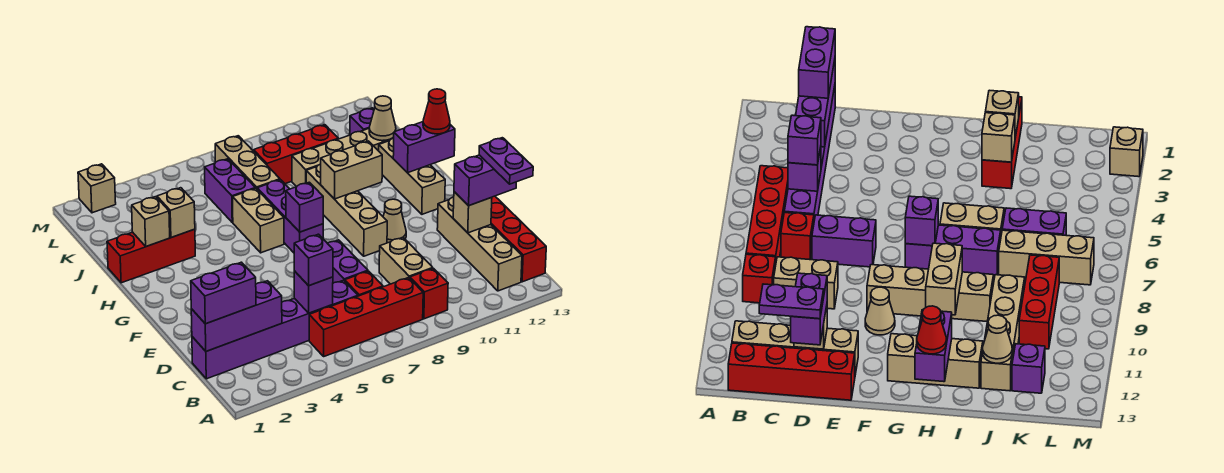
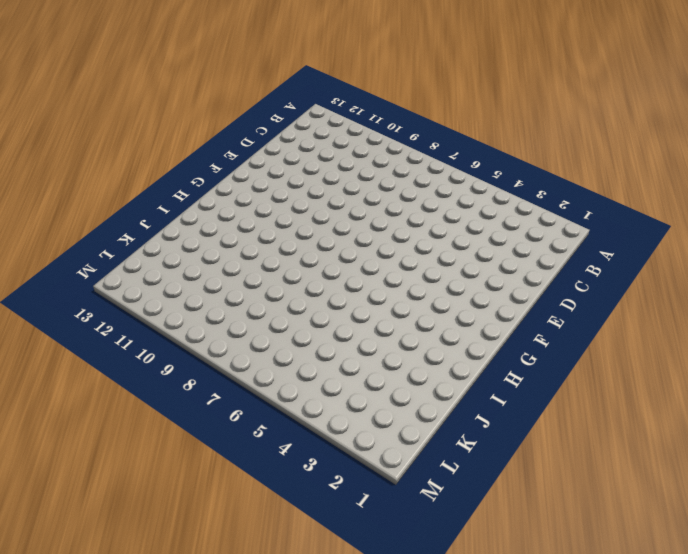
none -> red 1x4 brick [309,278,423,356]
none -> red 1x1 brick [410,268,448,319]
none -> tan 1x4 brick [437,197,522,291]
none -> red 1x4 brick [491,196,546,282]

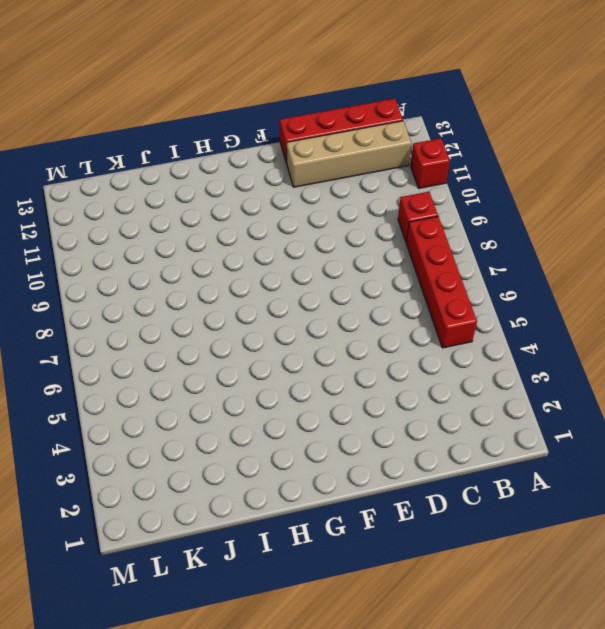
red 1x1 brick [410,138,450,188] -> red 1x1 brick moved to [345,271,383,296]
none -> purple 1x6 brick [192,280,358,379]
none -> tan 1x2 brick [379,237,433,284]
none -> purple 1x2 brick [328,240,368,283]
none -> tan 1x4 brick [306,164,387,256]

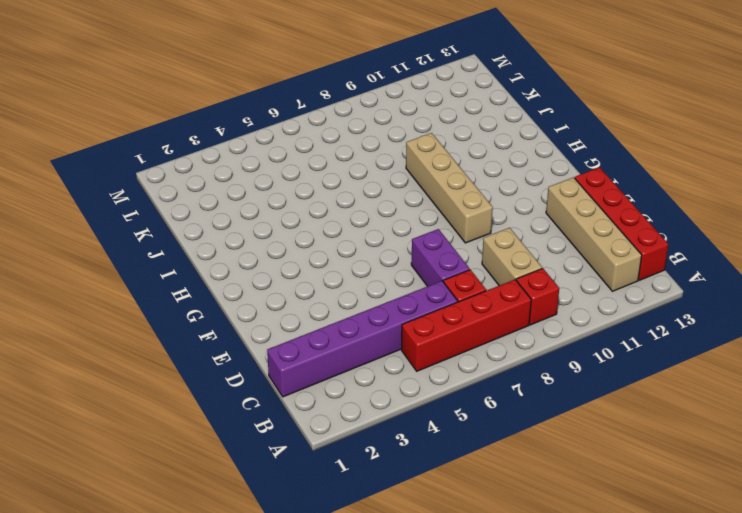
none -> tan 1x1 cone [383,199,406,243]
none -> purple 1x3 brick [257,180,323,253]
none -> tan 1x3 brick [379,138,445,214]
none -> tan 1x2 brick [233,188,284,253]

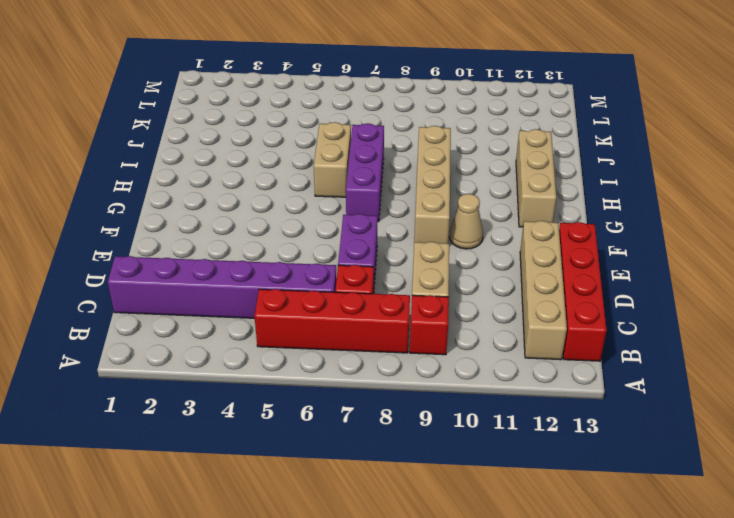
none -> red 1x3 brick [107,229,195,283]
none -> purple 1x2 brick [205,159,255,222]
none -> tan 1x3 brick [215,136,280,189]
none -> tan 1x4 brick [292,129,394,187]

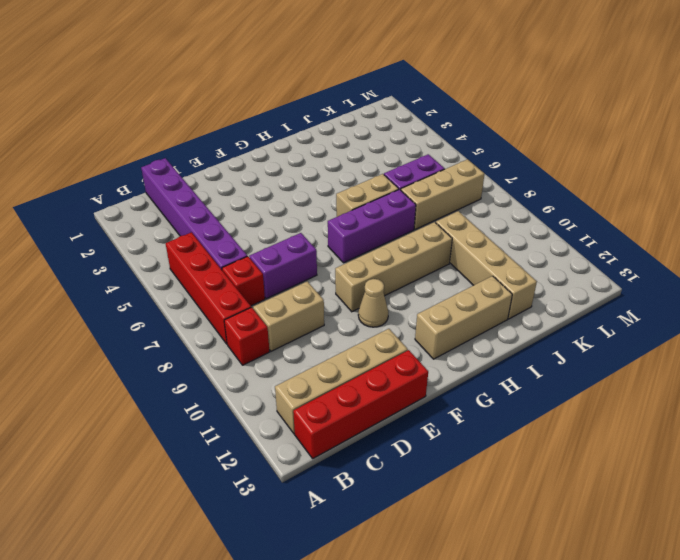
none -> red 1x3 brick [107,229,195,283]
none -> red 1x3 brick [254,125,338,184]
none -> purple 1x1 brick [350,108,374,135]
none -> tan 1x1 brick [78,164,116,213]

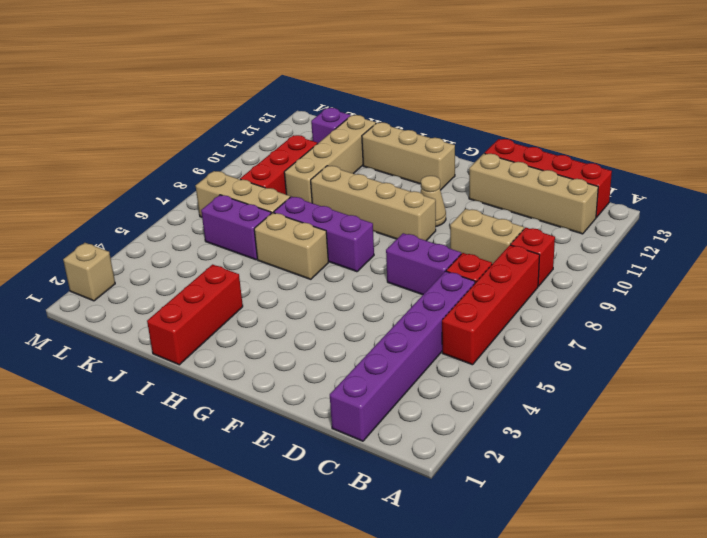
none -> purple 1x3 brick [191,281,282,351]
none -> purple 1x1 brick [294,271,333,313]
none -> tan 1x1 brick [453,192,492,233]
none -> purple 1x1 brick [286,182,323,232]

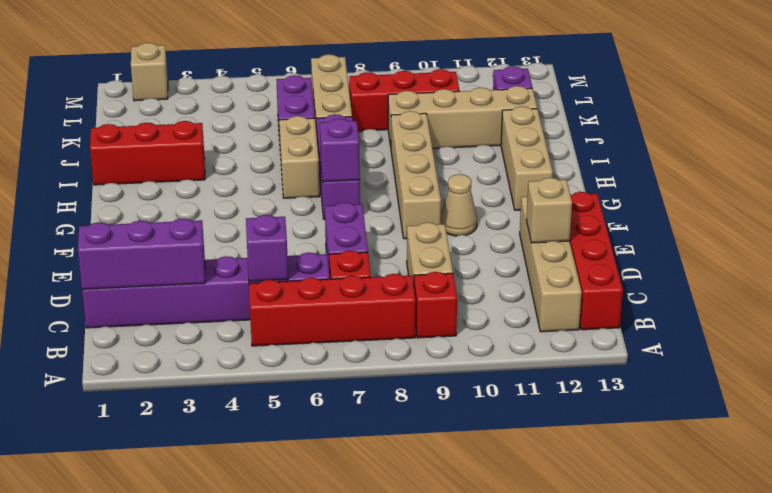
none -> tan 1x2 brick [321,141,382,199]
none -> purple 1x2 brick [393,122,455,173]
none -> tan 1x1 brick [132,197,170,247]
none -> tan 1x1 brick [157,188,195,238]

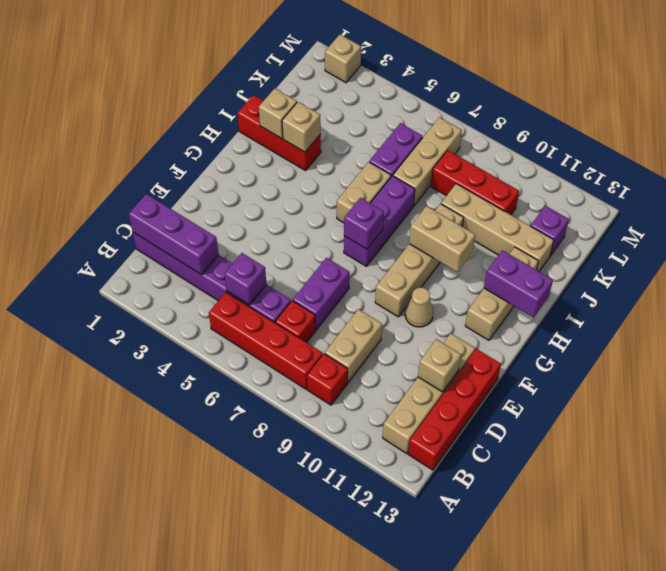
none -> tan 1x1 cone [369,96,396,141]
none -> purple 1x2 brick [191,262,256,324]
none -> purple 1x1 brick [294,234,333,286]
none -> purple 1x2 brick [454,155,516,206]

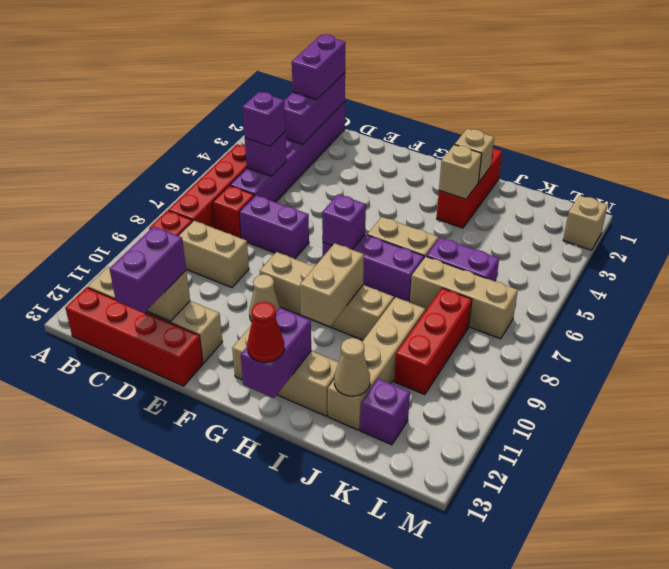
none -> purple 1x2 plate [479,138,533,184]

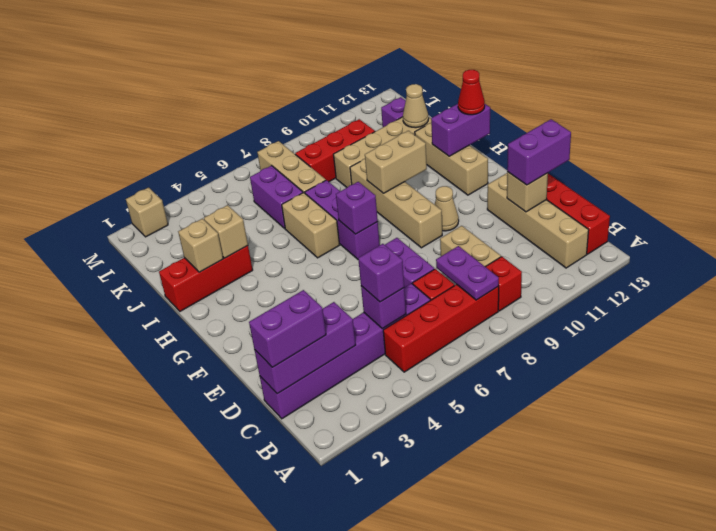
purple 1x2 plate [436,246,499,300] -> purple 1x2 plate moved to [479,138,533,184]

